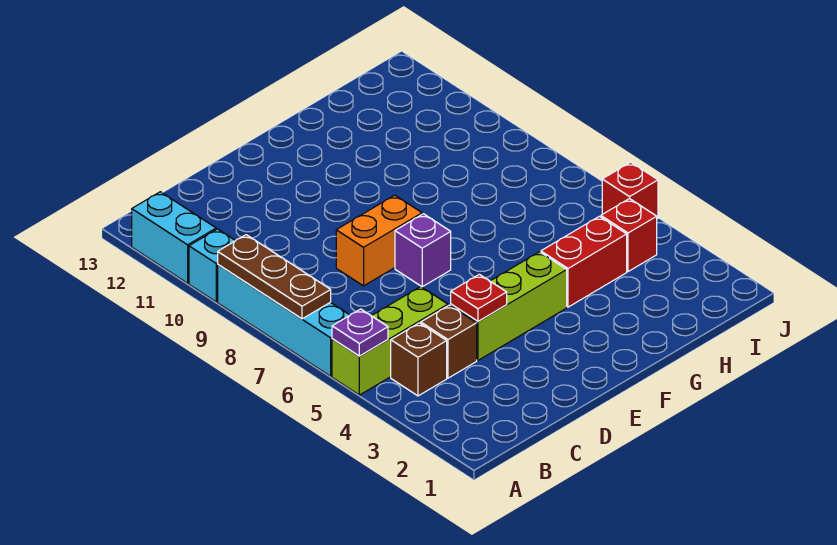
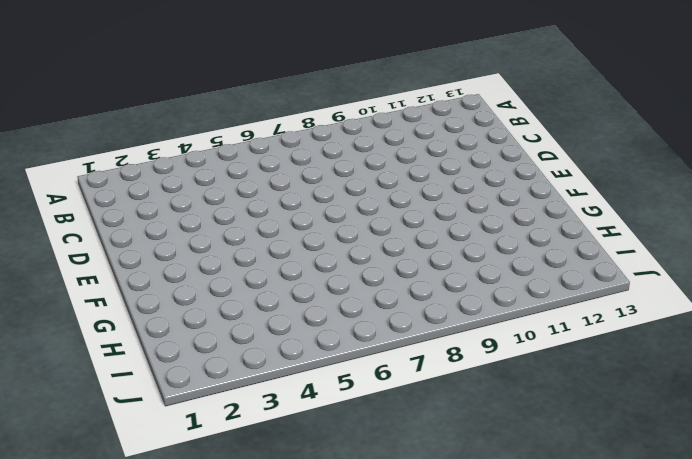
none -> lime 1x3 brick [332,287,448,395]
none -> cyan 1x4 brick [218,265,350,376]
none -> cyan 1x1 brick [189,229,235,302]

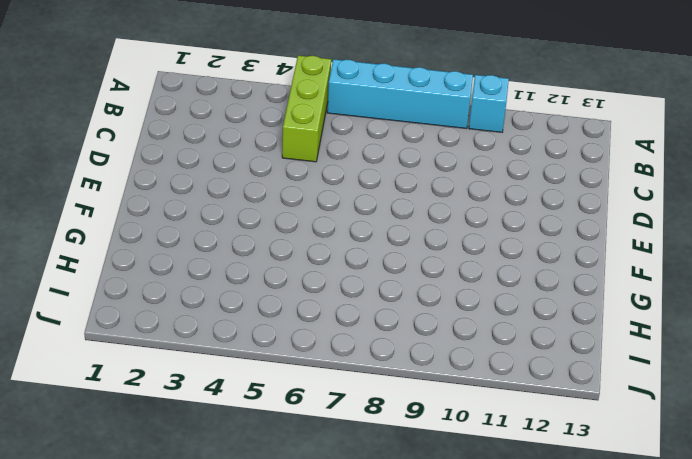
none -> cyan 1x2 brick [132,192,216,283]
none -> brown 1x1 brick [391,323,447,396]
none -> brown 1x1 brick [421,305,477,378]

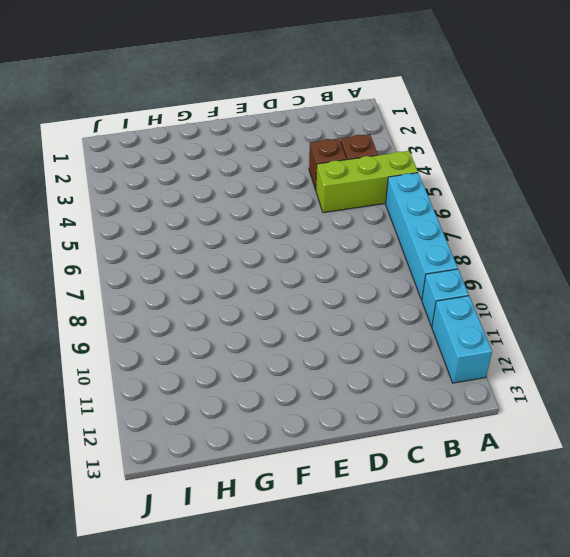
none -> lime 1x3 brick [451,252,567,360]
none -> orange 1x2 brick [336,195,422,286]
none -> purple 1x1 brick [395,214,451,287]

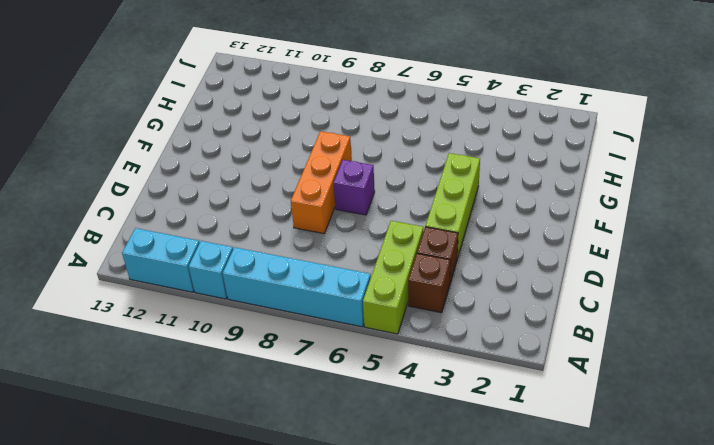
orange 1x3 brick [291,131,352,234] -> orange 1x2 brick [336,195,422,286]
none -> red 1x2 brick [541,216,627,307]
none -> red 1x1 brick [601,199,657,272]
none -> red 1x1 brick [602,162,658,219]

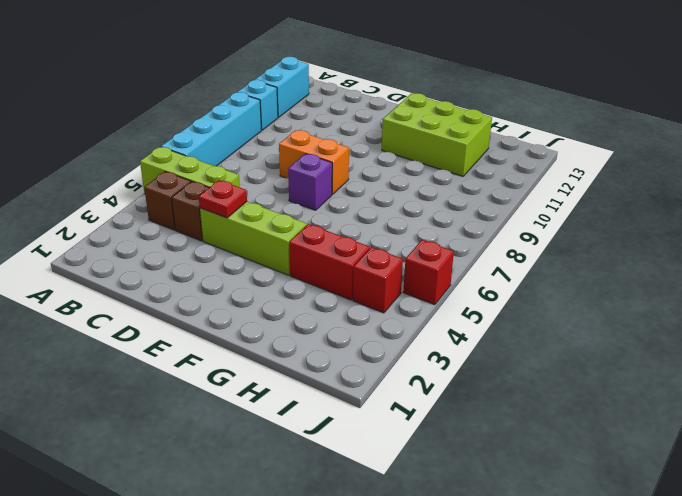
lime 2x3 brick [382,93,492,176] -> none
none -> purple 1x1 plate [332,309,388,356]
none -> brown 1x3 plate [218,235,331,319]

